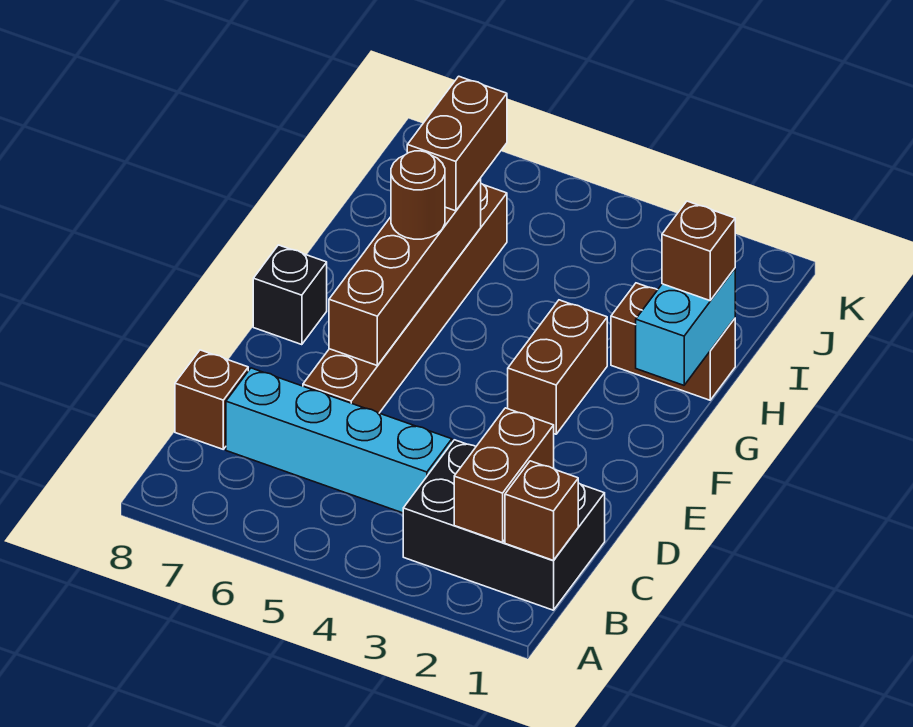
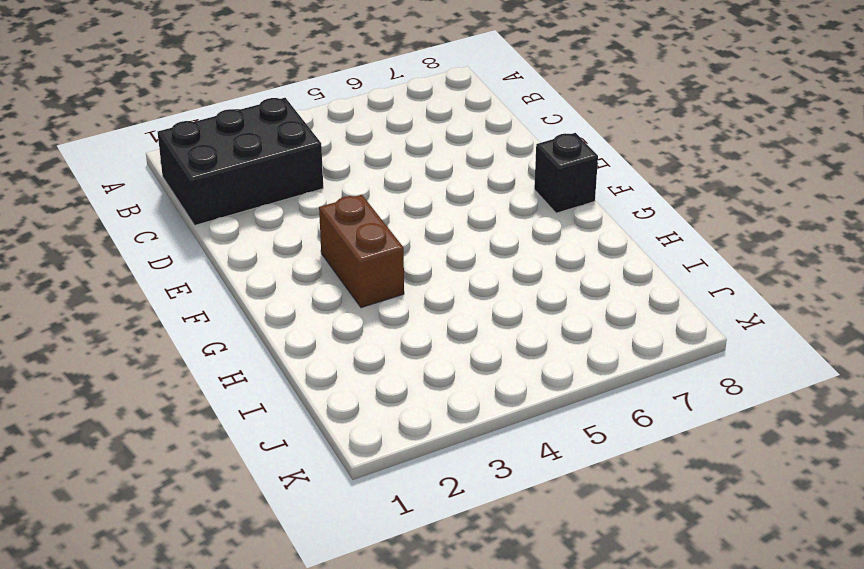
none -> cyan 1x4 brick [226,368,452,513]
none -> brown 1x1 brick [175,350,248,449]
none -> brown 1x6 brick [303,184,507,413]

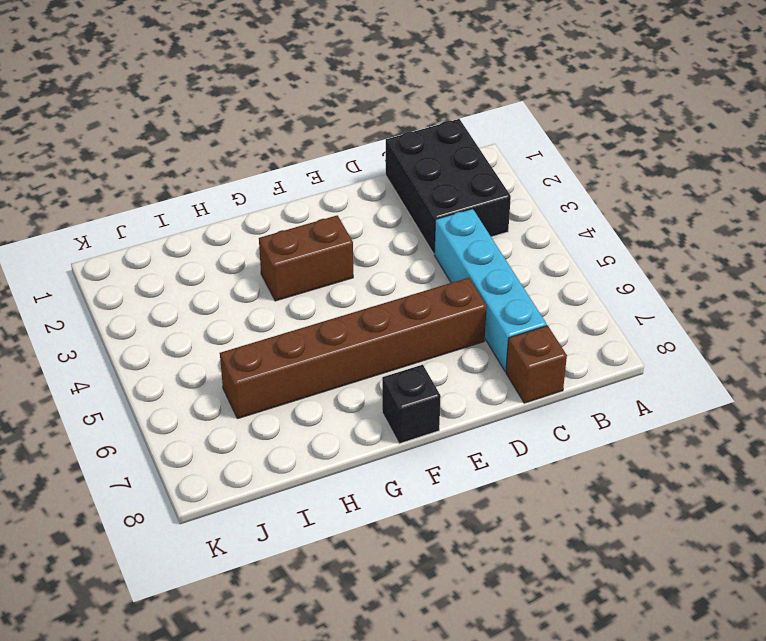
none -> brown 1x2 brick [611,283,735,400]
none -> brown 1x1 brick [505,461,578,560]
none -> brown 1x2 brick [454,408,554,542]

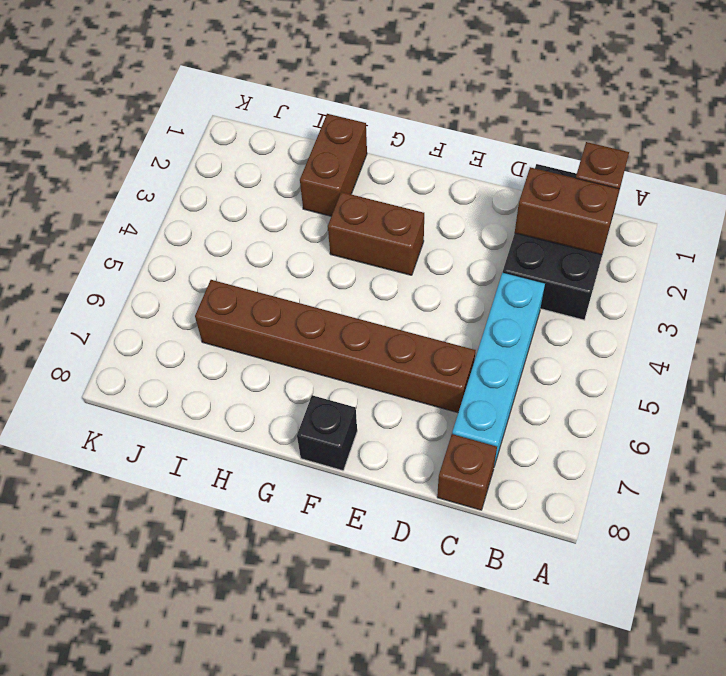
none -> brown 1x4 brick [329,178,481,366]
none -> cyan 1x2 brick [636,269,735,385]
none -> brown 1x1 round brick [391,151,445,239]

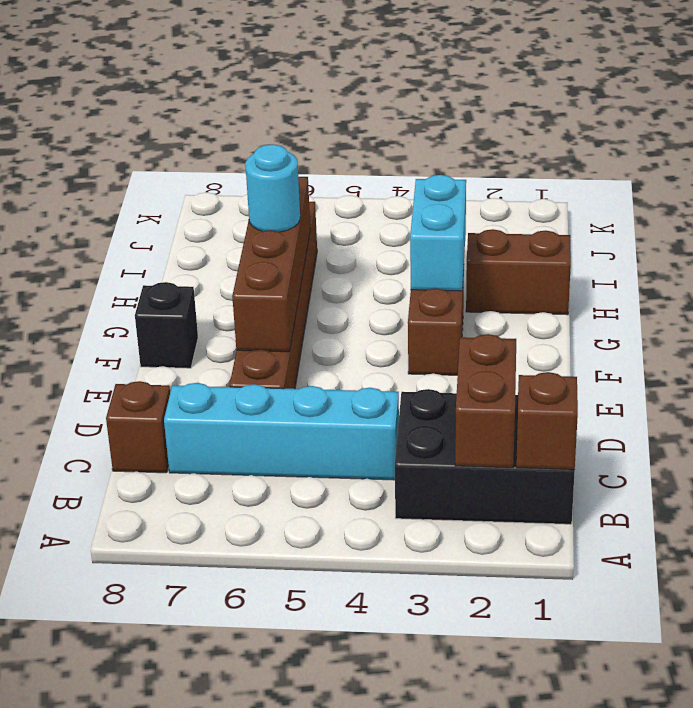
cyan 1x2 brick [410,175,466,291] -> cyan 1x2 brick moved to [636,269,735,385]
cyan 1x1 round brick [245,144,300,232] -> brown 1x1 round brick [391,151,445,239]
none -> brown 1x1 brick [662,201,735,301]
none -> brown 1x2 brick [407,76,507,211]

